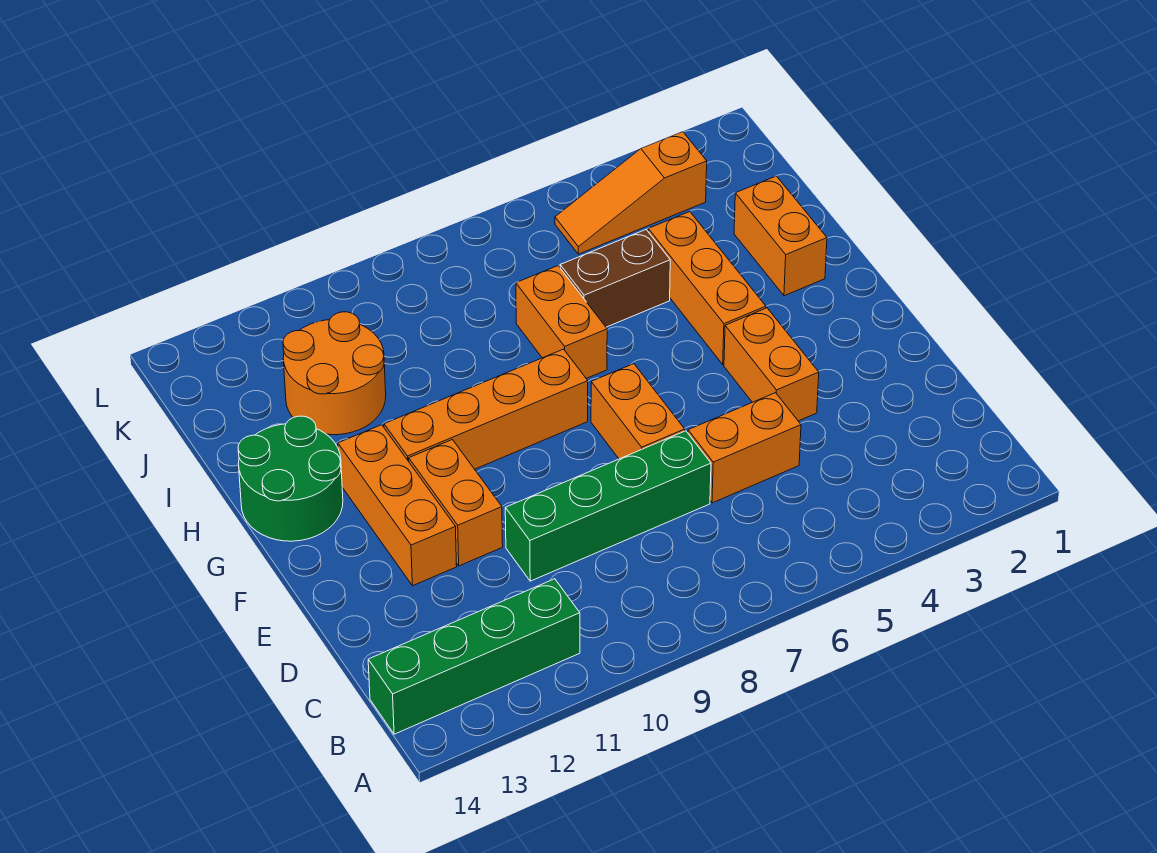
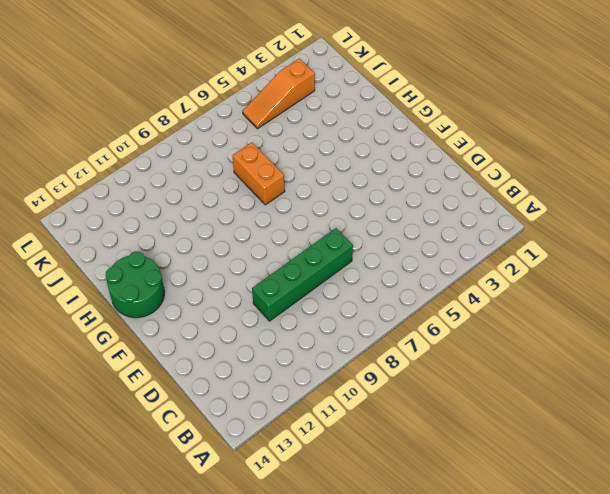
none -> green 1x4 brick [368,579,580,734]
none -> orange 1x2 brick [688,393,801,503]
none -> orange 1x2 brick [724,308,819,421]

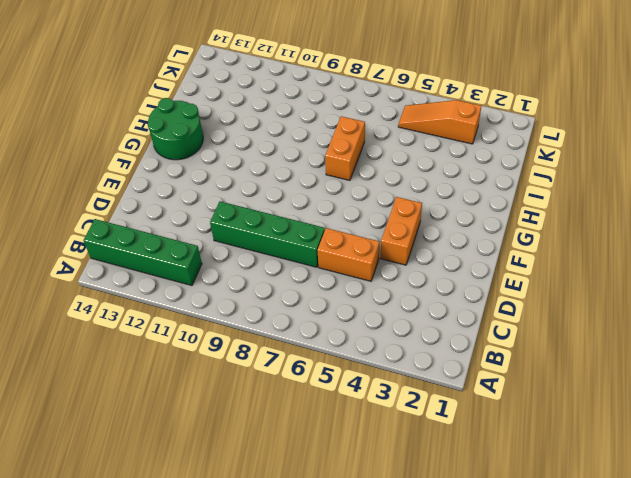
none -> orange 1x2 brick [591,364,685,459]
none -> orange 1x2 brick [409,440,503,566]
none -> orange 1x3 brick [338,425,457,586]

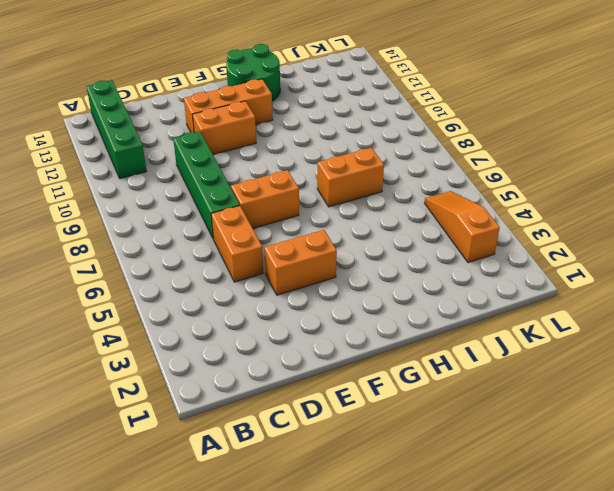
none -> orange 1x3 brick [648,212,766,365]
none -> orange 1x4 brick [384,349,588,469]
none -> orange 1x2 brick [734,176,827,296]

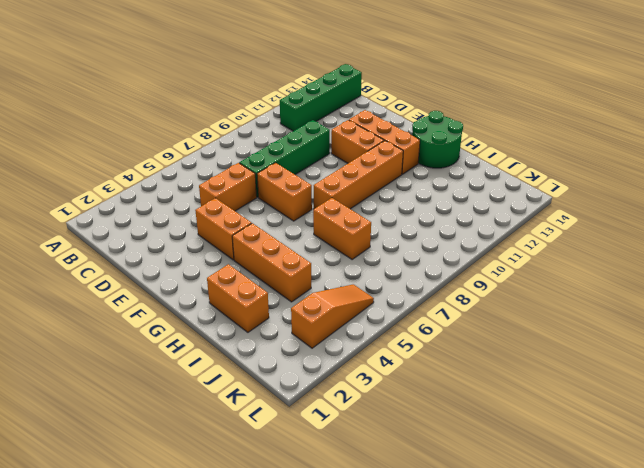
none -> brown 1x2 brick [560,230,670,327]
none -> orange 2x2 round brick [283,312,386,435]

